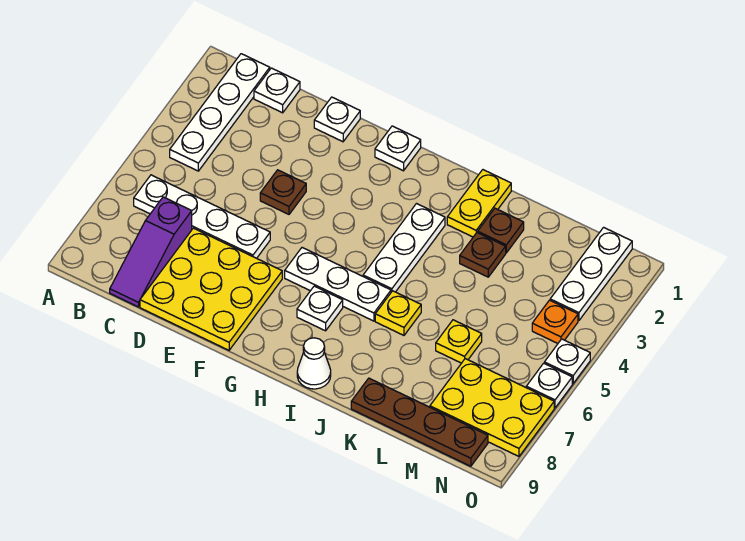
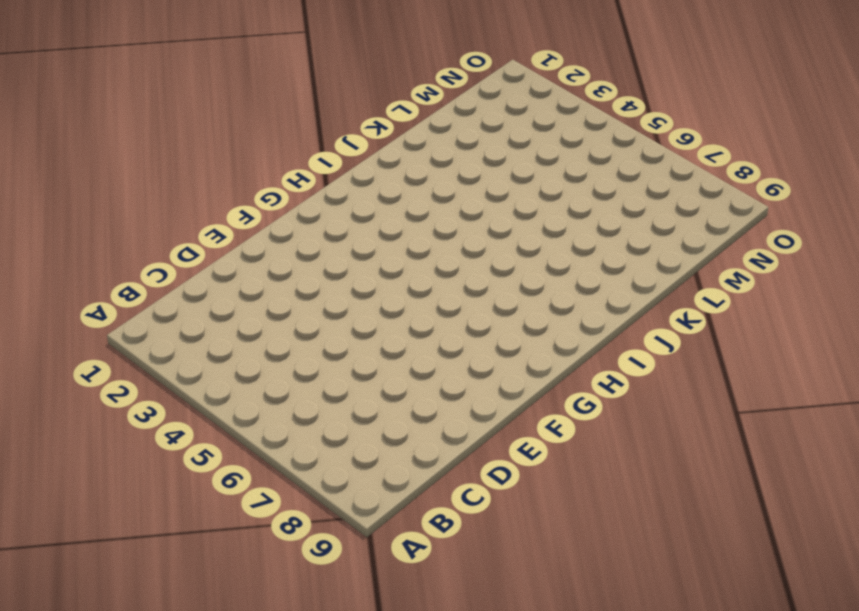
none -> white 1x4 plate [170,54,270,171]
none -> white 1x4 plate [134,175,270,258]
none -> white 1x1 plate [254,68,300,113]

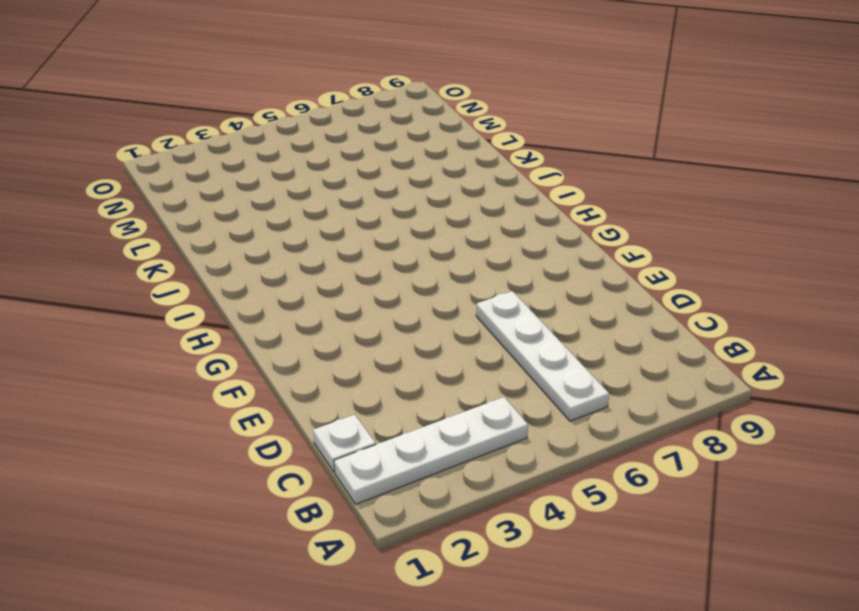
none -> purple 1x3 slope [110,197,192,307]
none -> yellow 3x3 plate [140,228,282,350]
none -> white 1x1 plate [314,97,360,142]

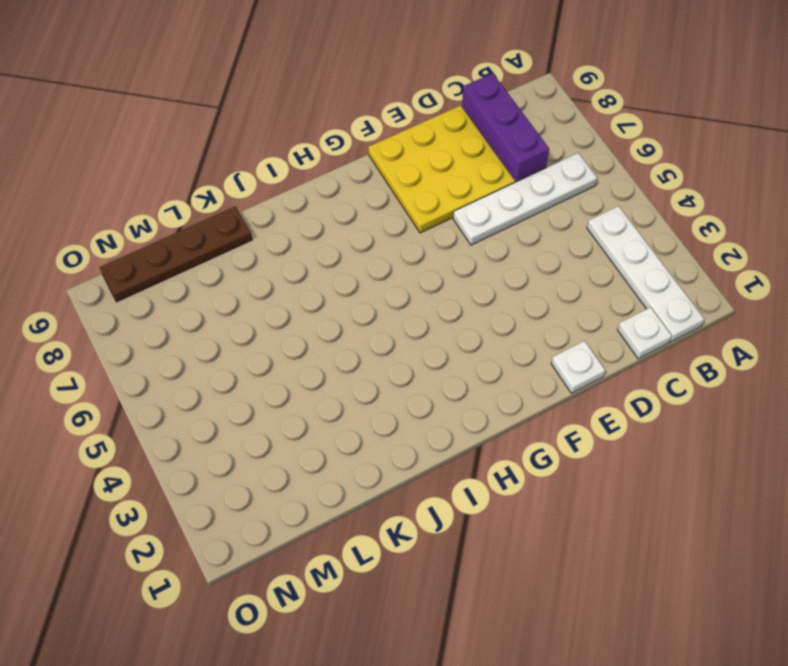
purple 1x3 brick [462,73,549,182] -> purple 1x3 slope [110,197,192,307]
none -> brown 1x1 plate [260,170,306,214]
none -> white 1x1 plate [375,126,421,171]
none -> white 1x3 plate [285,248,391,321]

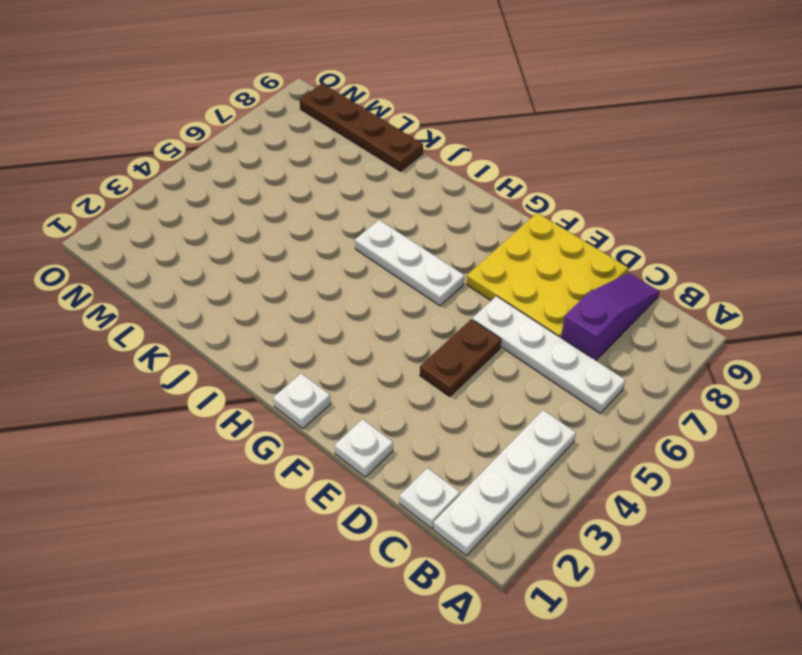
brown 1x2 plate [420,319,501,396] -> brown 1x1 plate [260,170,306,214]
none -> white 1x1 plate [297,286,343,331]
none -> white 1x3 plate [363,204,445,292]
none -> white 1x1 cone [297,338,331,389]

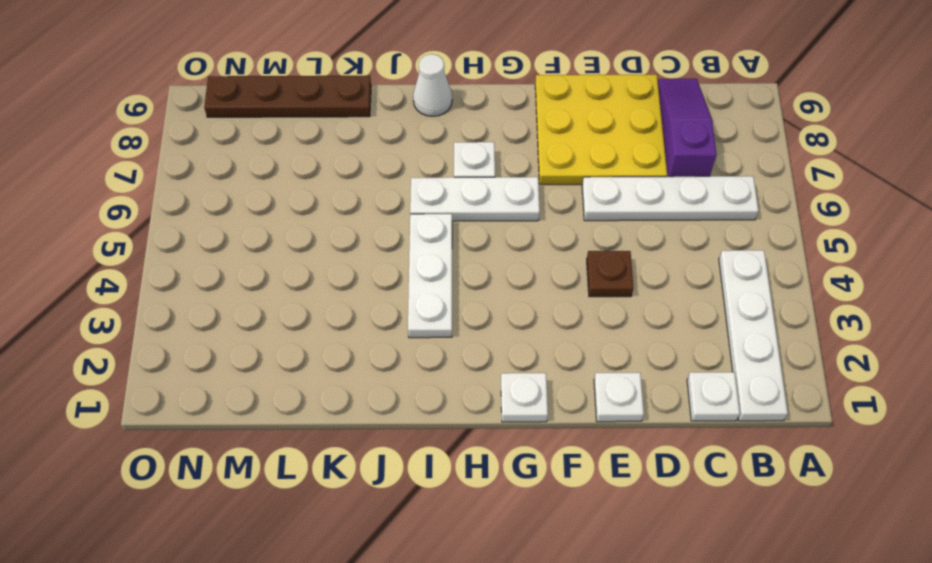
none -> yellow 1x2 plate [447,170,511,237]
none -> yellow 1x1 plate [375,291,421,335]
none -> brown 1x1 plate [478,208,524,253]

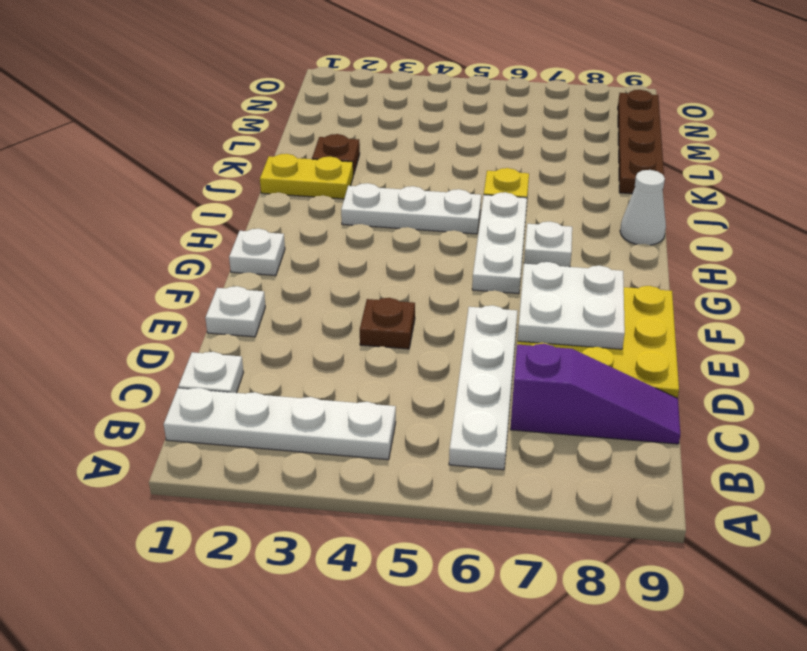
white 2x2 plate [518,262,625,349] -> none
none -> brown 1x1 plate [460,233,506,277]
none -> yellow 1x1 plate [436,320,482,363]
none -> yellow 2x3 plate [430,359,554,456]

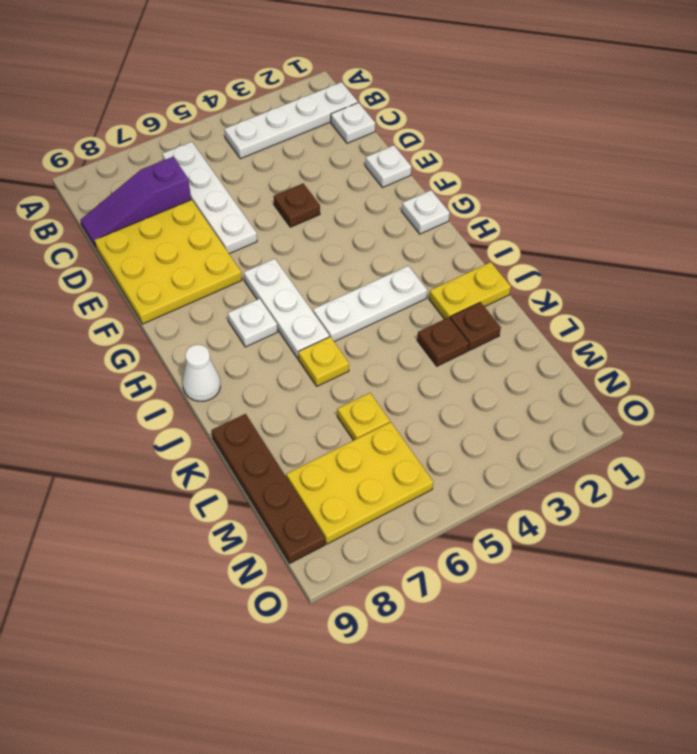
yellow 2x3 plate [286,422,433,544] -> yellow 2x3 plate turned to [430,359,554,456]
none -> white 1x3 plate [550,227,632,321]
none -> orange 1x1 plate [532,300,578,343]
none -> white 1x1 plate [544,339,590,384]

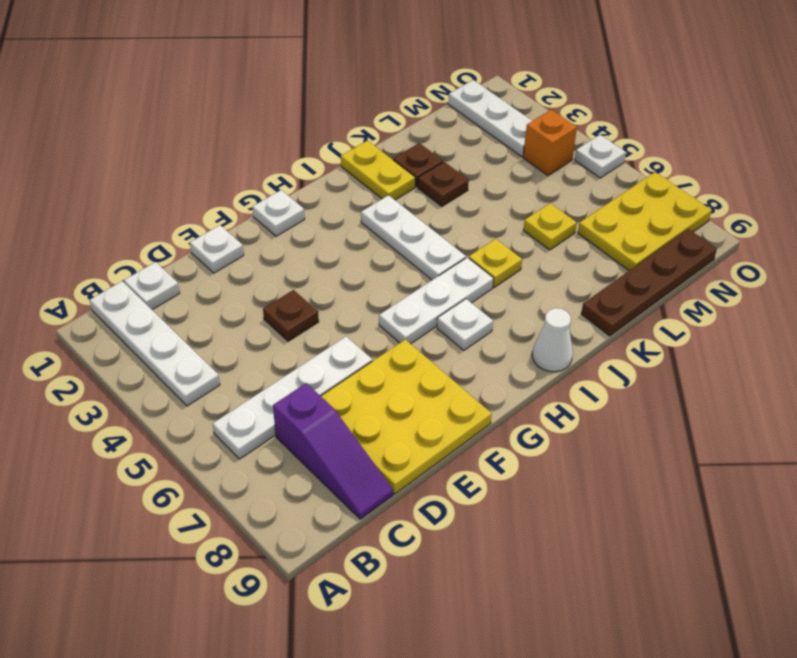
orange 1x1 brick [523,110,577,175] -> orange 1x1 plate [532,300,578,343]
none -> white 1x1 plate [526,363,572,408]

